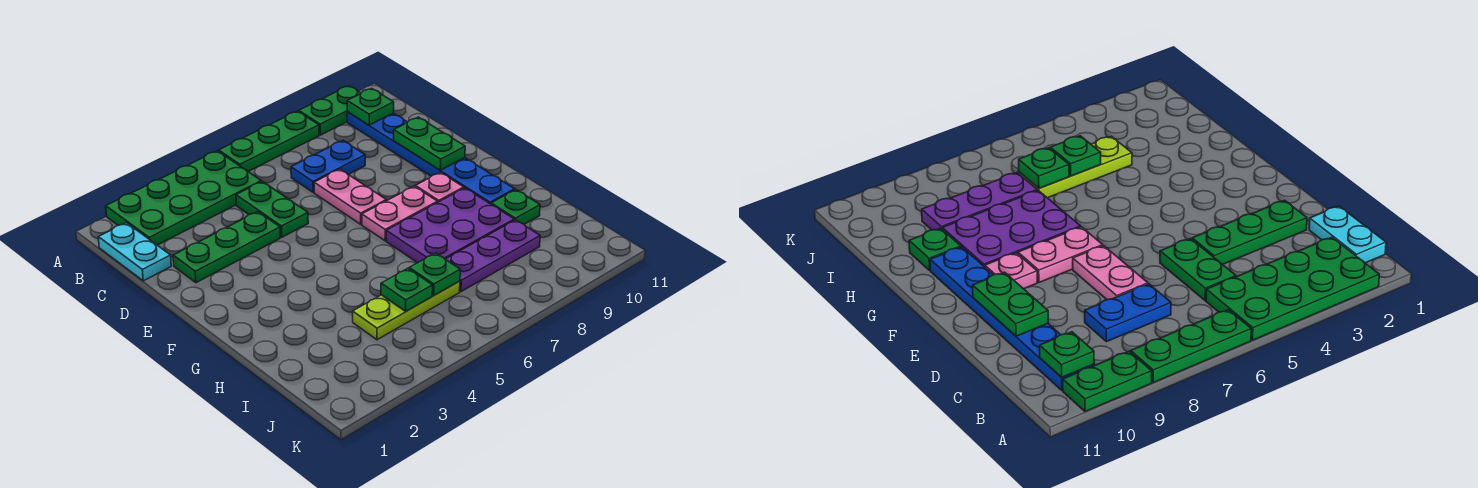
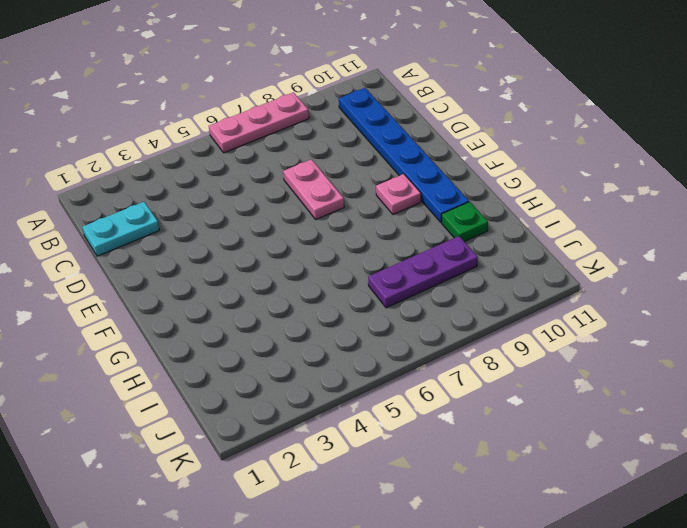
pink 1x3 plate [209,92,309,153] -> green 1x3 plate [219,111,319,172]
cyan 1x2 plate [82,202,159,256] -> cyan 1x2 plate turned to [98,223,171,281]
none -> green 2x4 plate [106,151,261,245]
none -> green 1x2 plate [299,86,361,135]
none -> green 1x2 plate [236,181,308,237]

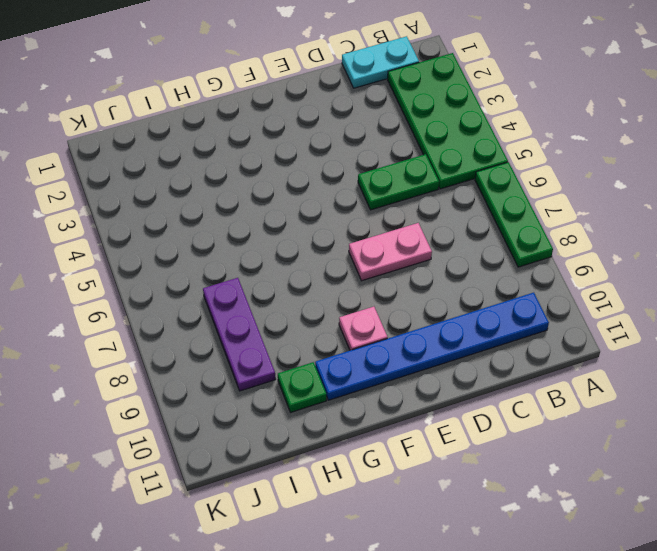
none -> green 1x2 plate [299,86,361,135]
none -> blue 1x2 plate [291,141,365,192]
none -> green 1x3 plate [173,212,280,283]

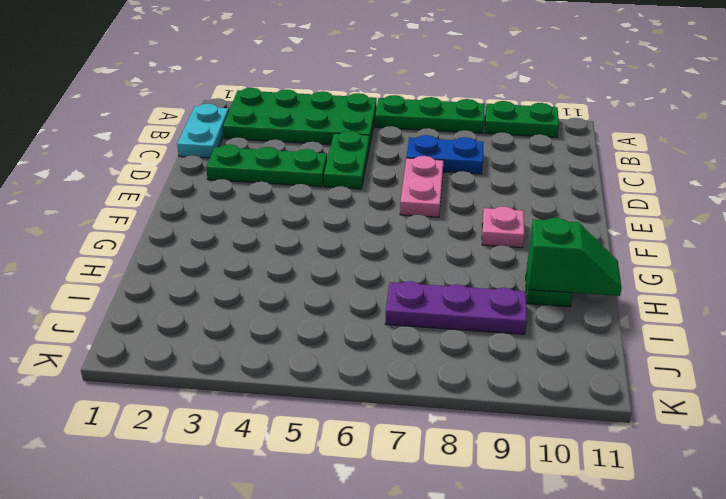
green 1x2 slope [527,218,622,296] -> none
none -> blue 1x6 plate [347,112,515,204]
none -> pink 1x2 plate [362,186,438,241]
none -> purple 2x3 plate [386,188,514,263]

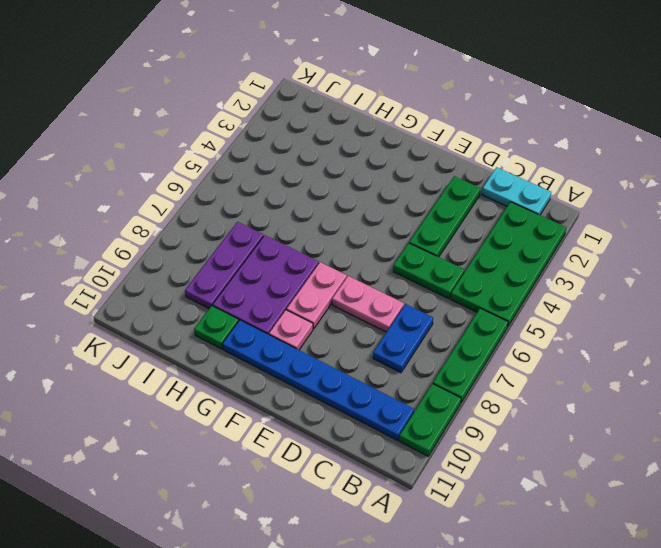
none -> lime 1x3 plate [353,281,460,340]
none -> green 1x1 plate [347,88,394,125]
none -> green 1x2 plate [394,117,465,170]

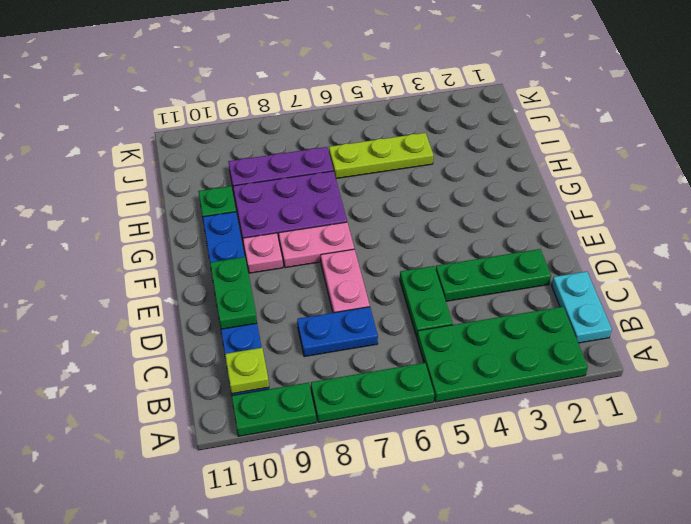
lime 1x1 plate [225,348,269,394] -> green 1x1 plate [347,88,394,125]
none -> green 1x1 plate [381,268,433,311]
none -> green 1x1 plate [409,253,460,295]

